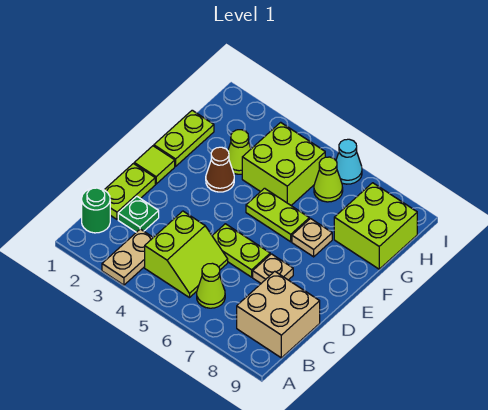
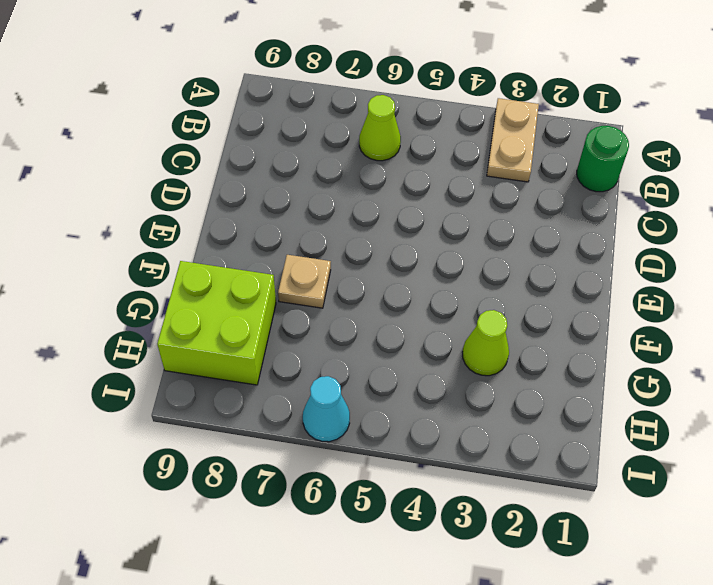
none -> lime 2x2 slope [145,211,228,298]
none -> tan 2x2 brick [237,271,320,358]
none -> lime 1x2 plate [104,164,155,219]

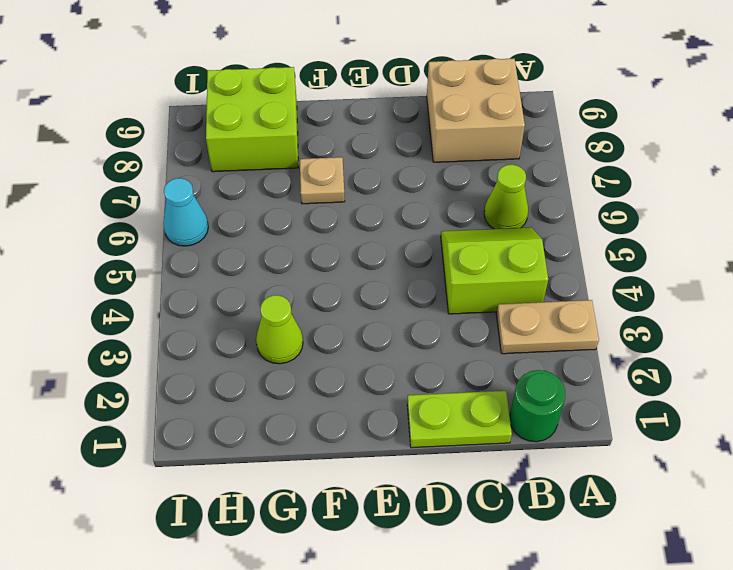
none -> green 1x1 plate [118,196,159,232]
none -> lime 1x2 plate [212,224,270,277]
none -> tan 1x1 plate [253,254,293,283]

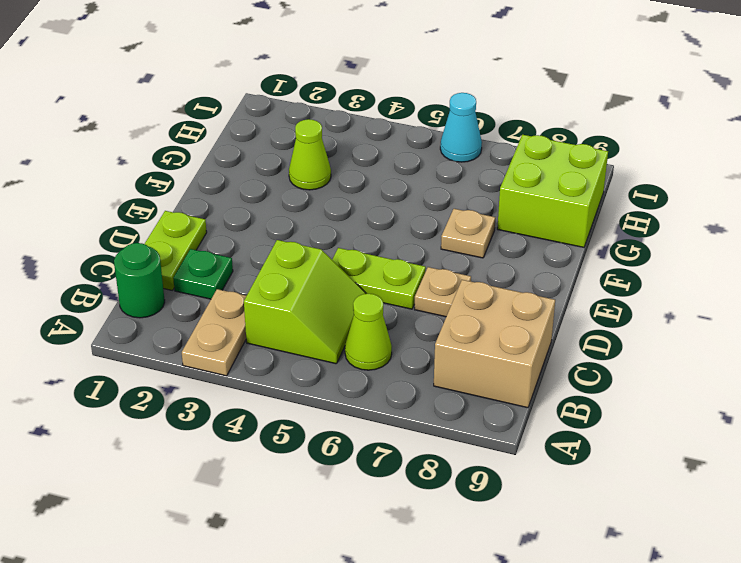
none -> lime 1x1 tile [134,146,175,184]
none -> lime 1x2 plate [154,110,214,166]
none -> brown 1x1 cone [206,147,234,192]

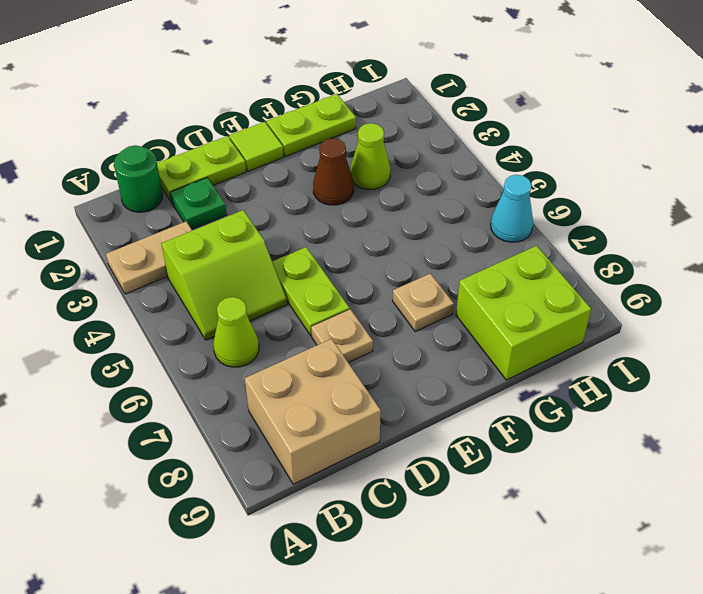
none -> lime 1x2 plate [246,188,309,242]
none -> lime 2x2 brick [242,122,325,205]
none -> lime 1x1 cone [314,157,343,202]

